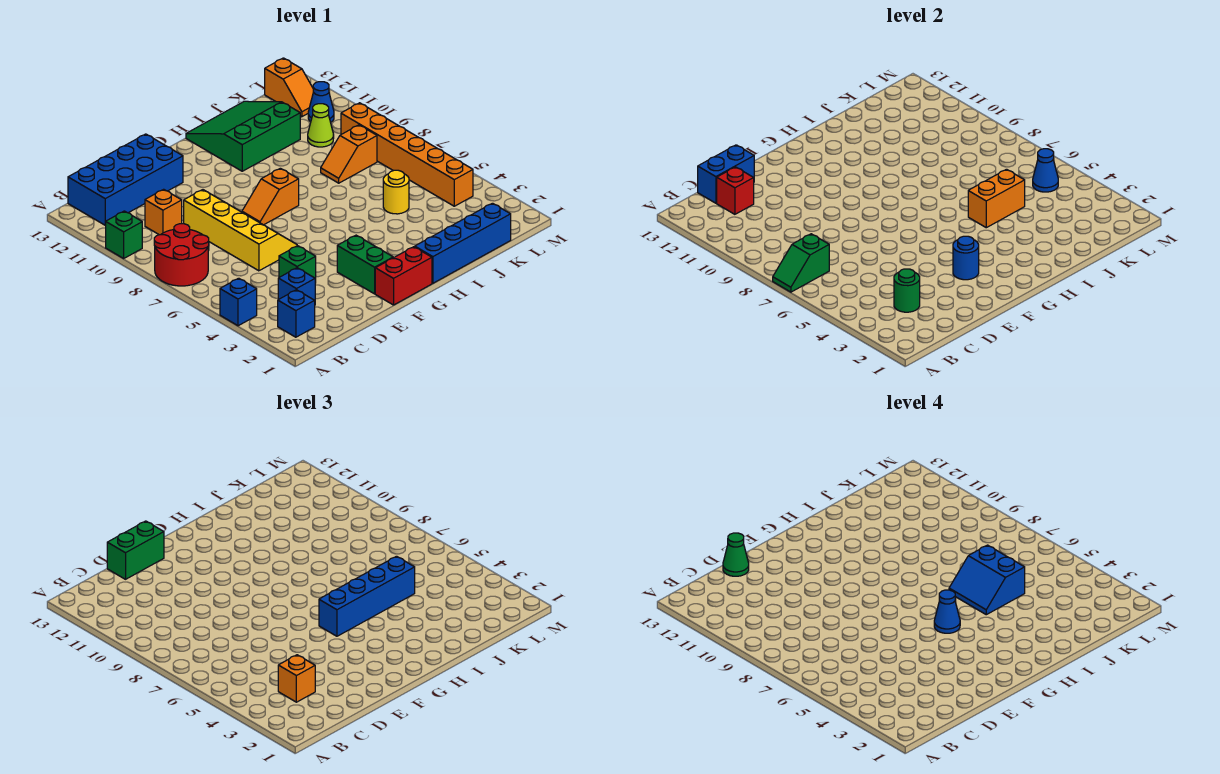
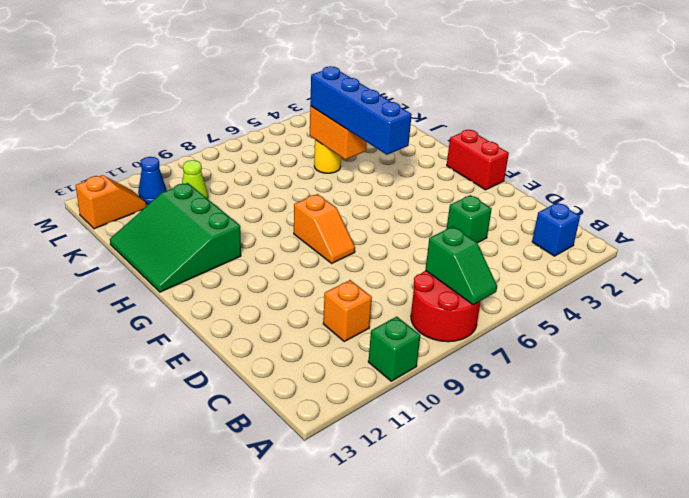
none -> blue 1x1 brick [220,278,257,326]
none -> blue 2x4 brick [68,134,183,225]
none -> blue 1x1 brick [278,268,315,301]
none -> yellow 2x4 slope [184,190,297,271]

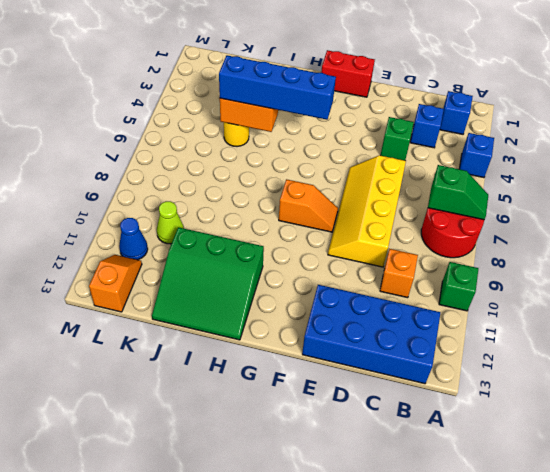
none -> green 1x2 brick [337,235,393,294]
none -> blue 1x4 brick [415,203,511,283]
none -> orange 1x2 slope [321,125,377,183]
none -> orange 1x6 brick [341,103,473,206]

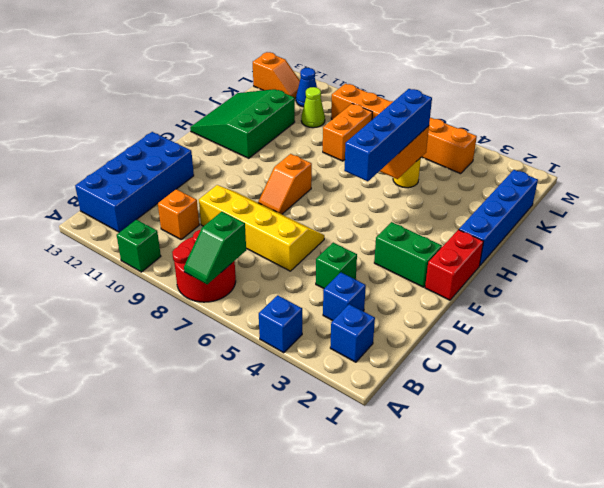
orange 1x2 brick [323,104,372,161] -> orange 1x2 slope [321,125,377,183]
none -> green 1x1 round brick [894,269,920,312]
none -> red 1x1 brick [717,167,754,214]
none -> blue 1x2 brick [698,145,754,203]
none -> blue 1x1 round brick [953,236,979,280]

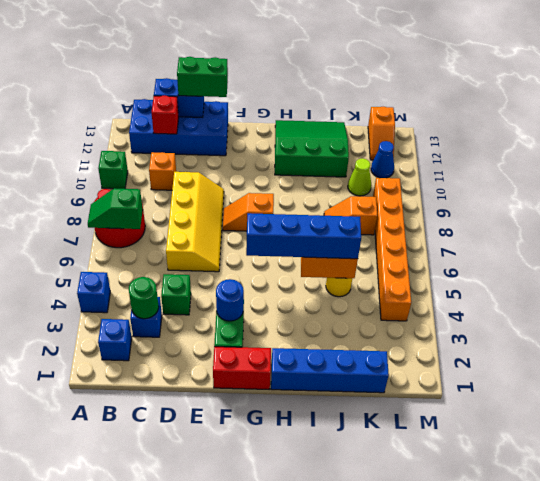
none -> blue 1x1 cone [1033,149,1058,192]
none -> orange 1x1 brick [278,655,315,702]
none -> green 1x1 cone [723,533,749,576]
none -> blue 1x1 cone [934,590,960,633]

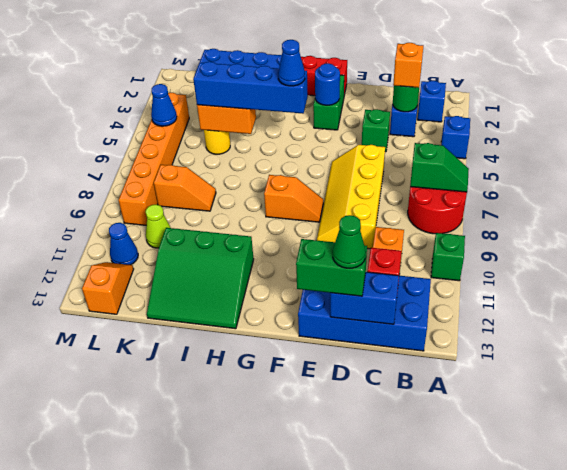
none -> blue 2x2 slope [949,545,1025,615]

